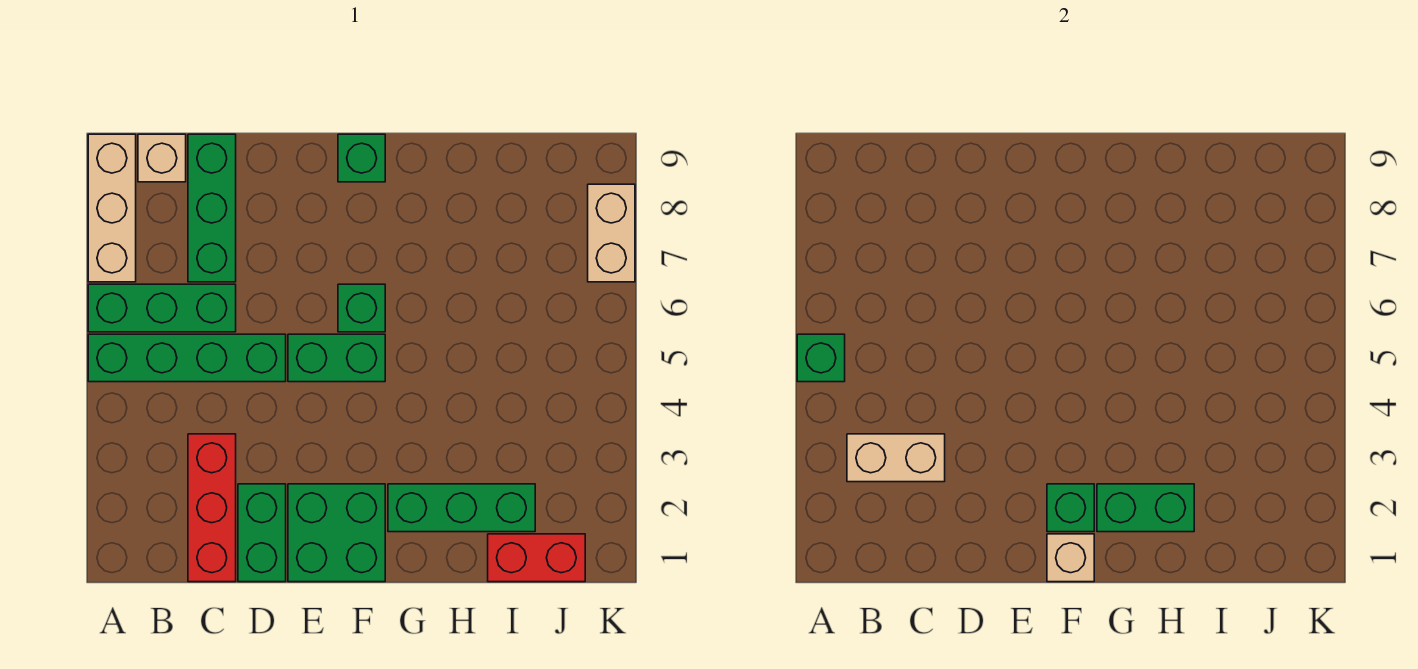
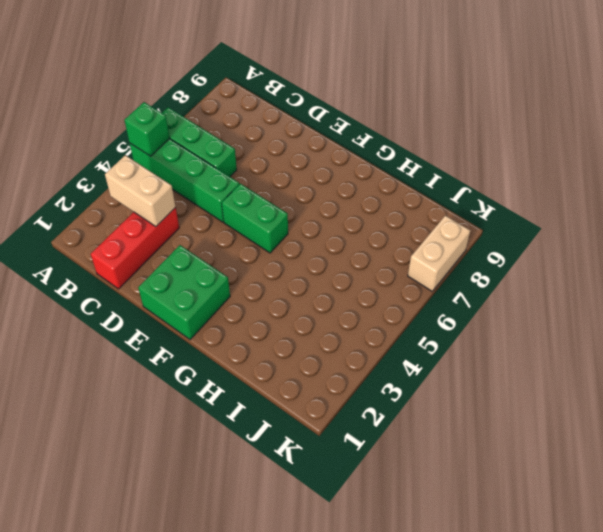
none -> tan 1x3 brick [88,134,136,282]
none -> tan 1x1 brick [138,134,186,182]
none -> green 1x3 brick [188,134,236,282]

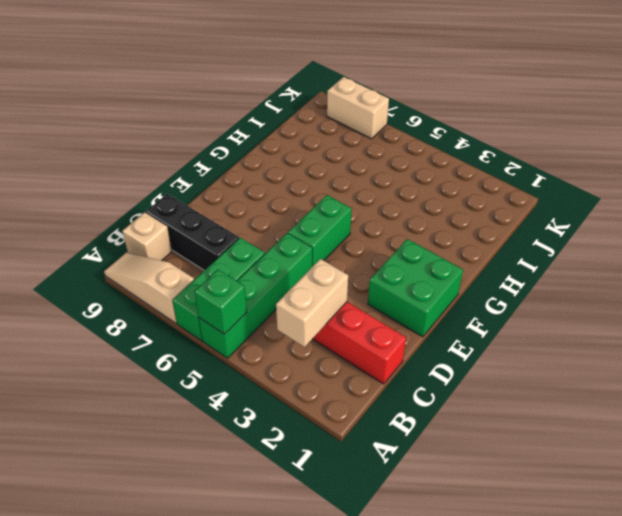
tan 1x3 slope [104,252,194,323] -> tan 1x3 brick [88,134,136,282]
black 1x3 brick [146,194,239,270] -> green 1x3 brick [188,134,236,282]
none -> green 1x2 brick [238,484,286,582]
none -> green 1x1 brick [338,284,385,332]
none -> green 1x1 brick [338,134,385,182]

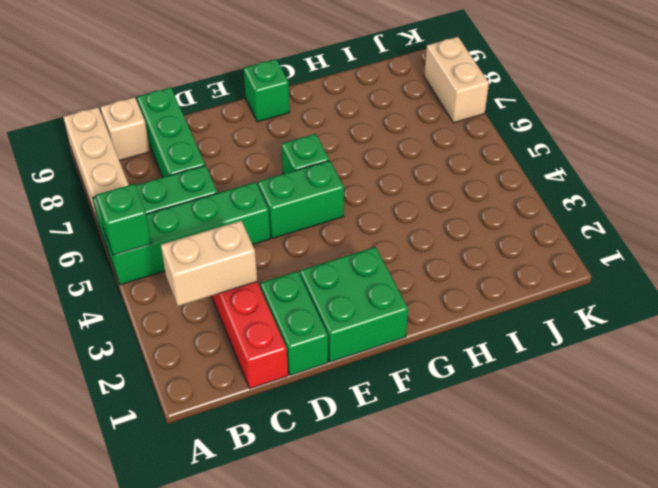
none -> green 1x3 brick [388,484,535,532]
none -> red 1x2 brick [488,534,585,582]
none -> tan 1x1 brick [1047,534,1094,582]

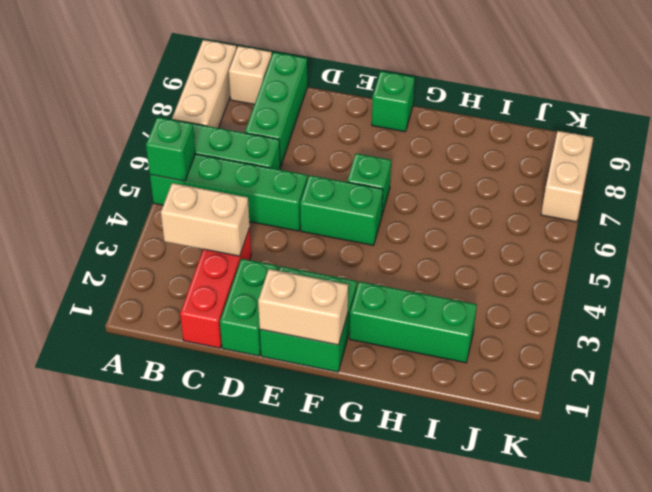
tan 1x2 brick [258,269,348,345] -> tan 1x1 brick [1047,534,1094,582]
none -> red 1x2 brick [488,534,585,582]
none -> green 1x1 brick [1047,484,1094,532]
none -> green 1x2 brick [1097,484,1194,532]

